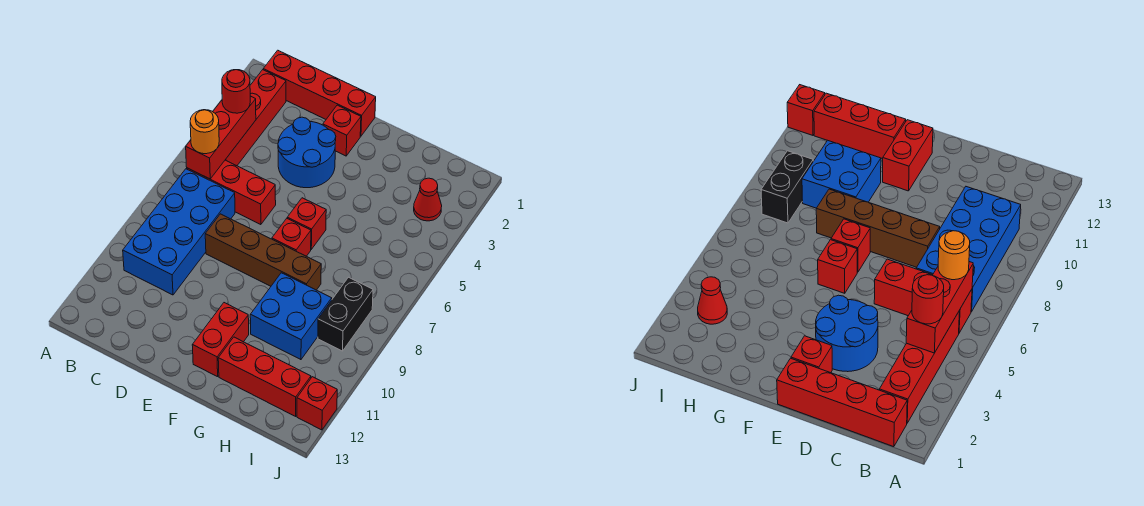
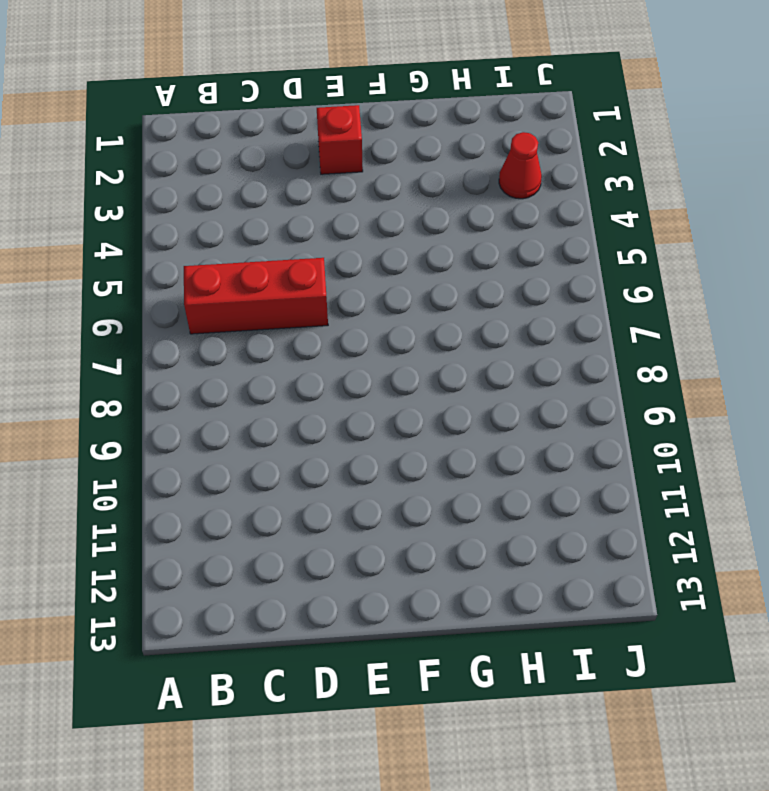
none -> red 1x4 brick [263,50,376,136]
none -> red 1x4 brick [225,70,286,166]
none -> blue 2x4 brick [123,169,235,295]

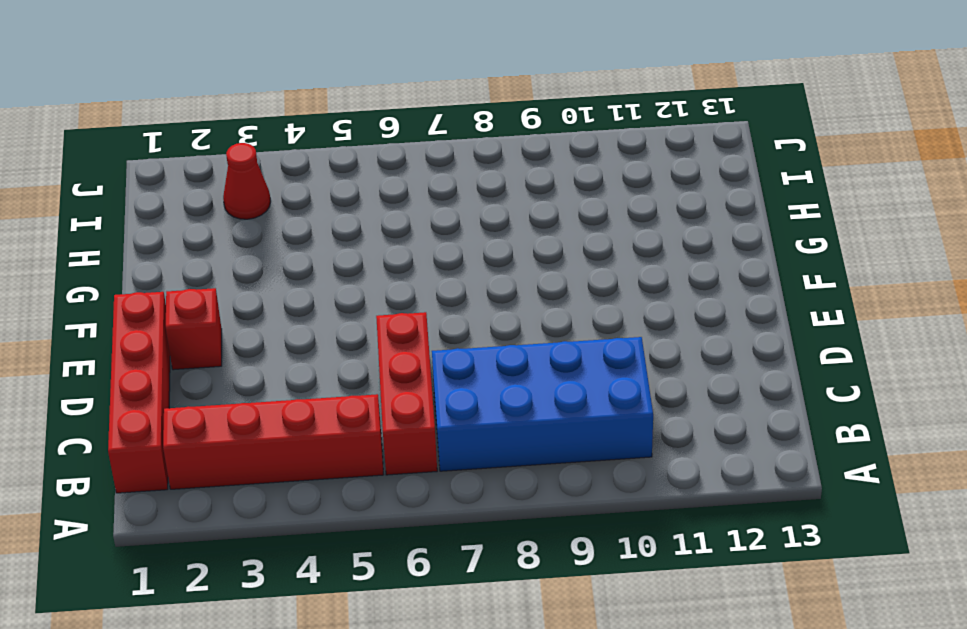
none -> blue 2x2 round brick [278,117,336,188]
none -> brown 1x4 brick [205,214,321,290]
none -> red 1x1 brick [287,198,326,249]

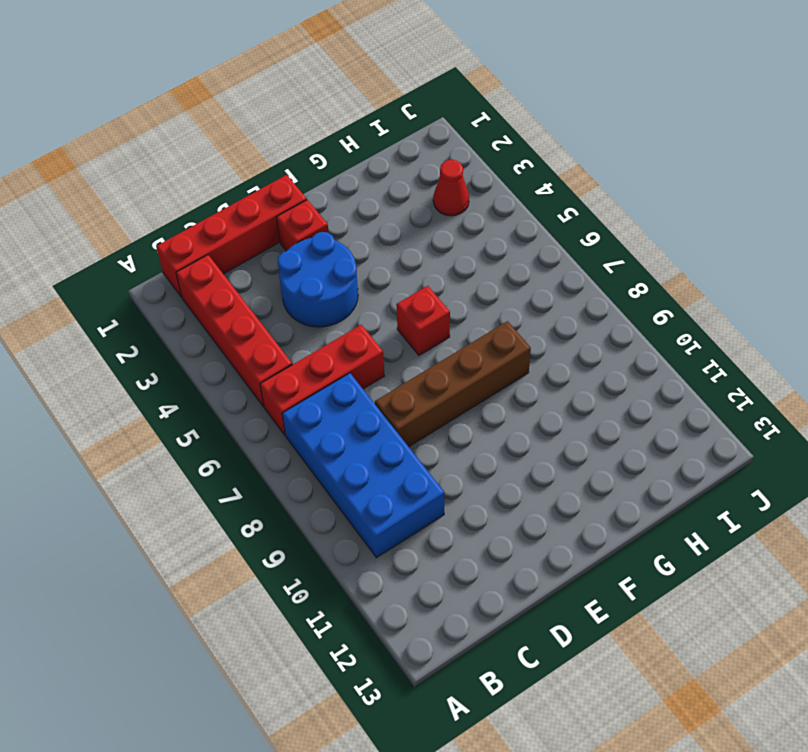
none -> red 1x1 brick [272,219,311,256]
none -> red 1x2 brick [192,303,249,377]
none -> blue 2x2 brick [250,273,332,360]

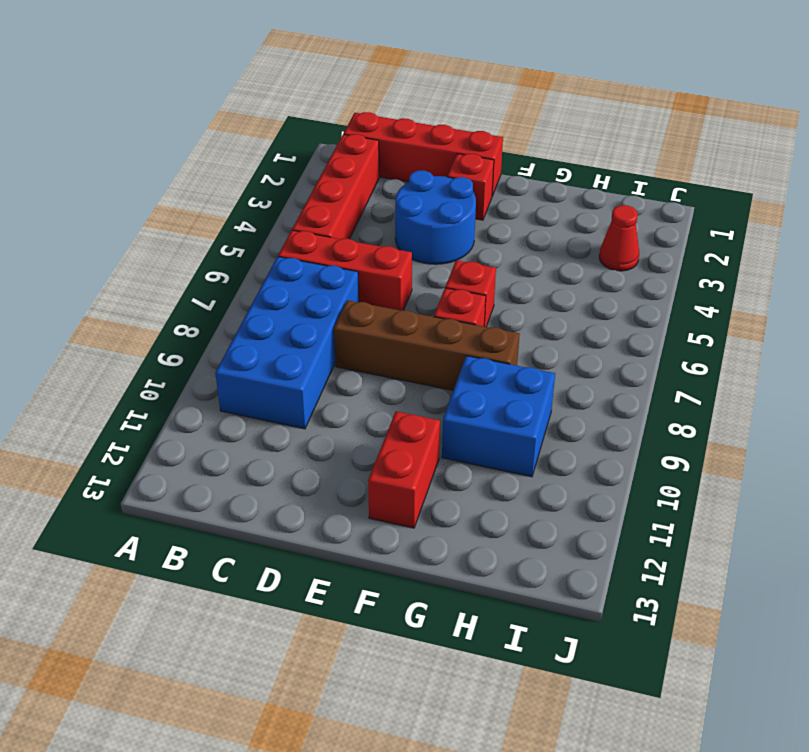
none -> red 1x3 brick [218,337,311,416]
none -> black 1x2 brick [318,277,373,351]
none -> red 1x1 brick [297,377,337,430]

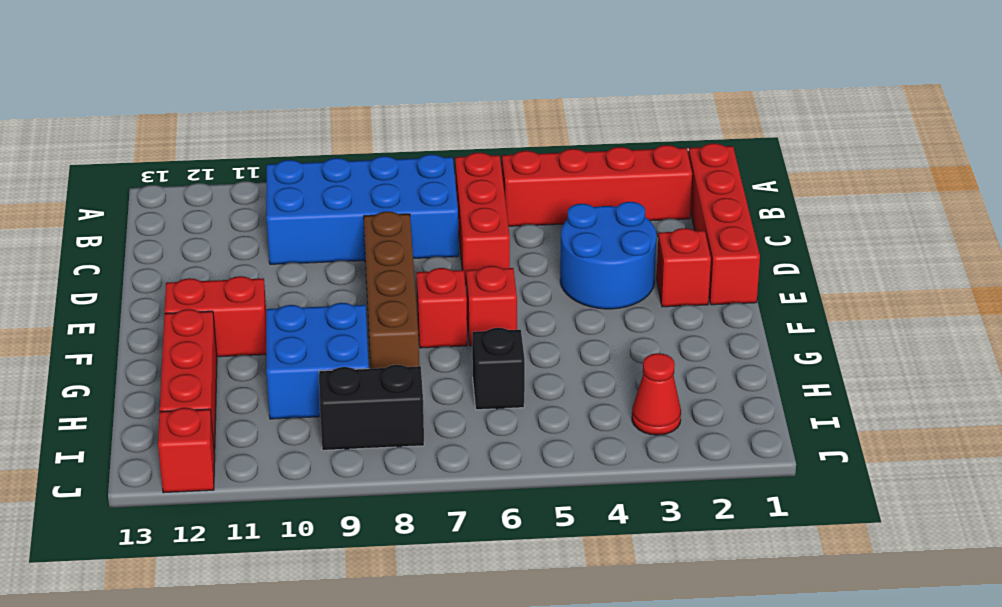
black 1x1 brick [472,328,525,410] -> none
none -> red 1x3 brick [186,96,256,179]
none -> red 1x1 round brick [222,70,250,113]
none -> orange 1x1 round brick [190,110,219,154]

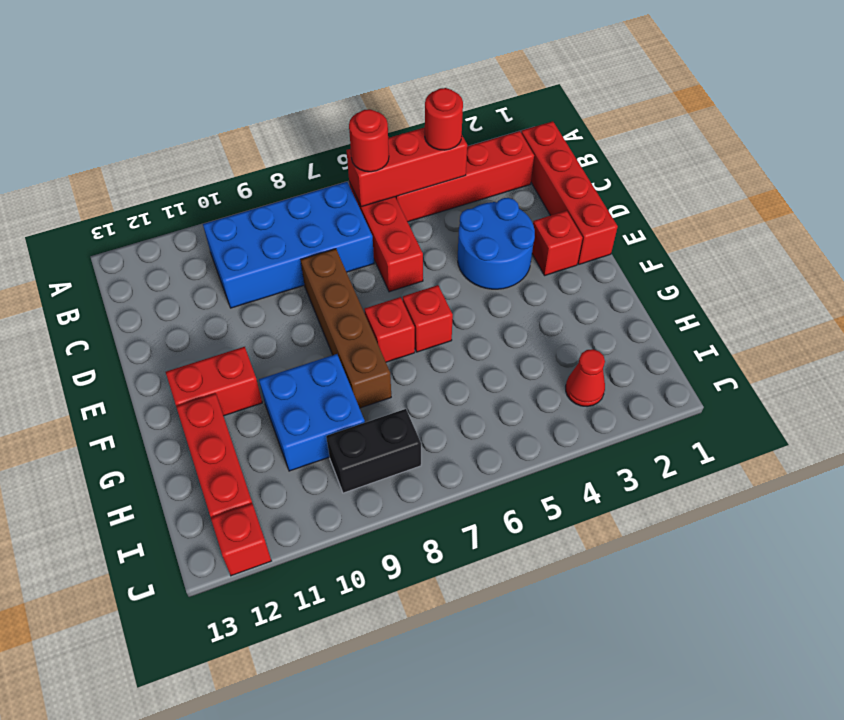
red 1x1 round brick [349,109,389,172] -> orange 1x1 round brick [190,110,219,154]

